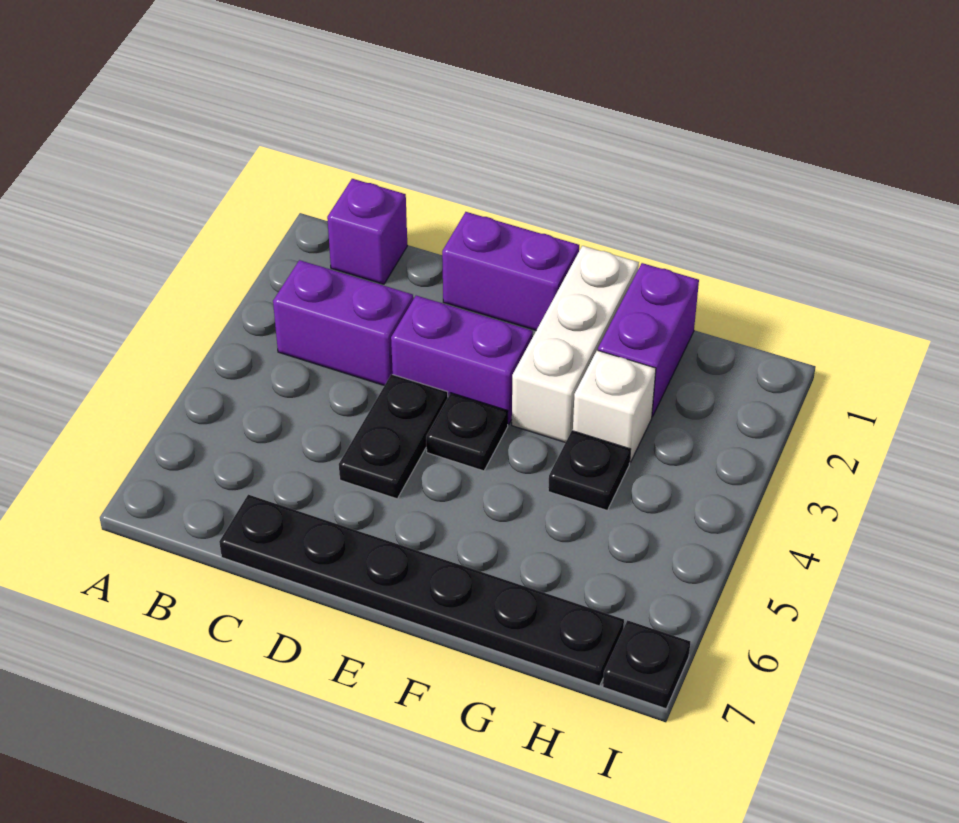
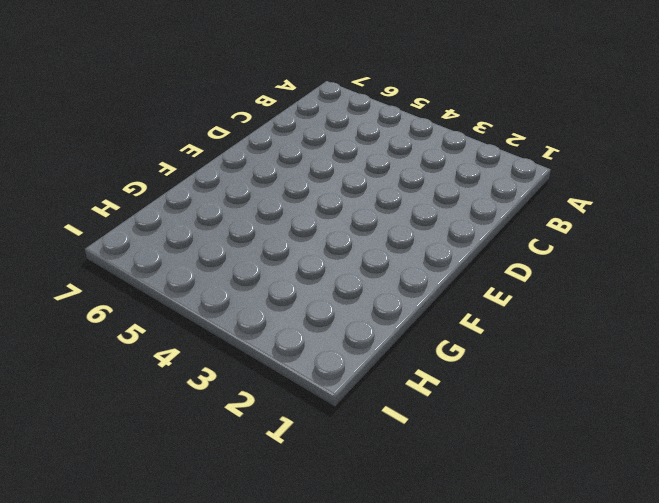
none -> purple 1x1 brick [327,179,407,284]
none -> purple 1x2 brick [273,260,413,386]
none -> black 1x6 plate [219,495,624,686]

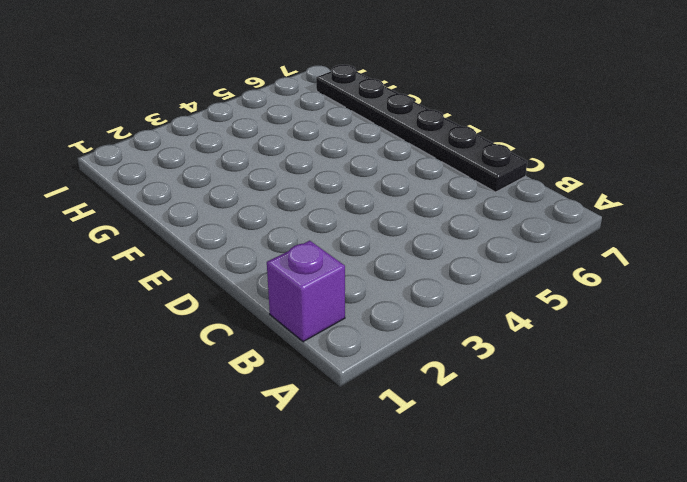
none -> purple 1x2 brick [273,260,413,386]
none -> purple 1x2 brick [442,212,579,330]
none -> purple 1x2 brick [391,296,533,425]

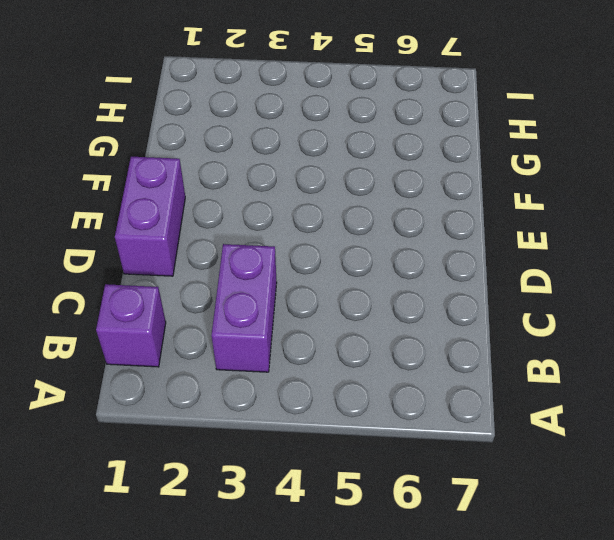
none -> black 1x6 plate [219,495,624,686]
none -> purple 1x2 brick [391,296,533,425]
none -> black 1x2 plate [339,374,448,499]

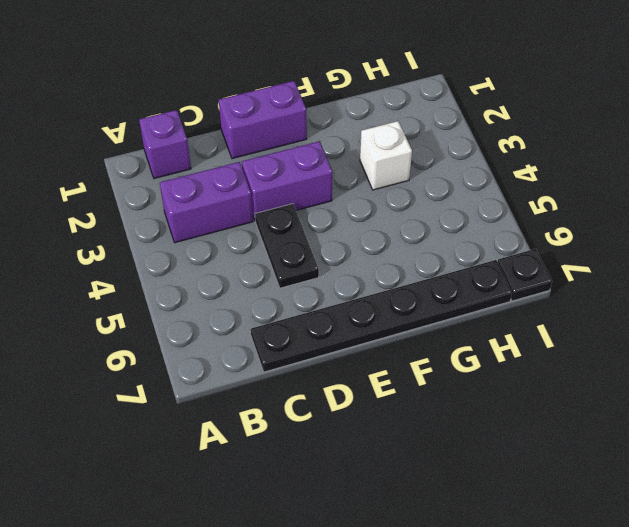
none -> black 1x1 plate [426,393,508,471]
none -> white 1x3 brick [512,246,639,442]
none -> purple 1x2 brick [598,263,699,417]

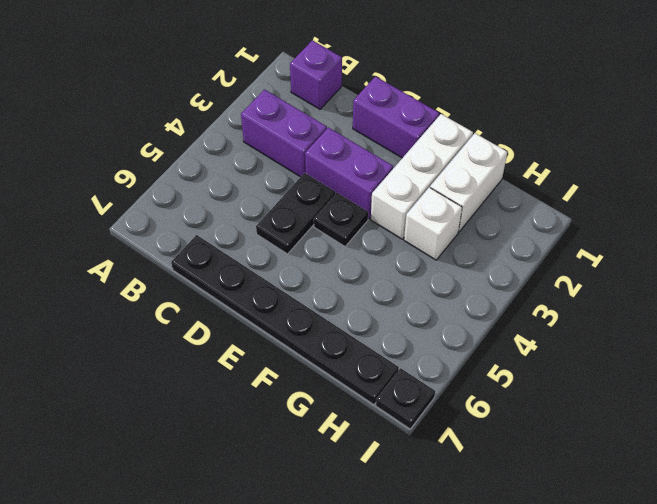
white 1x2 brick [430,133,507,232] -> purple 1x2 brick [598,263,699,417]
none -> black 1x1 plate [548,431,631,510]

